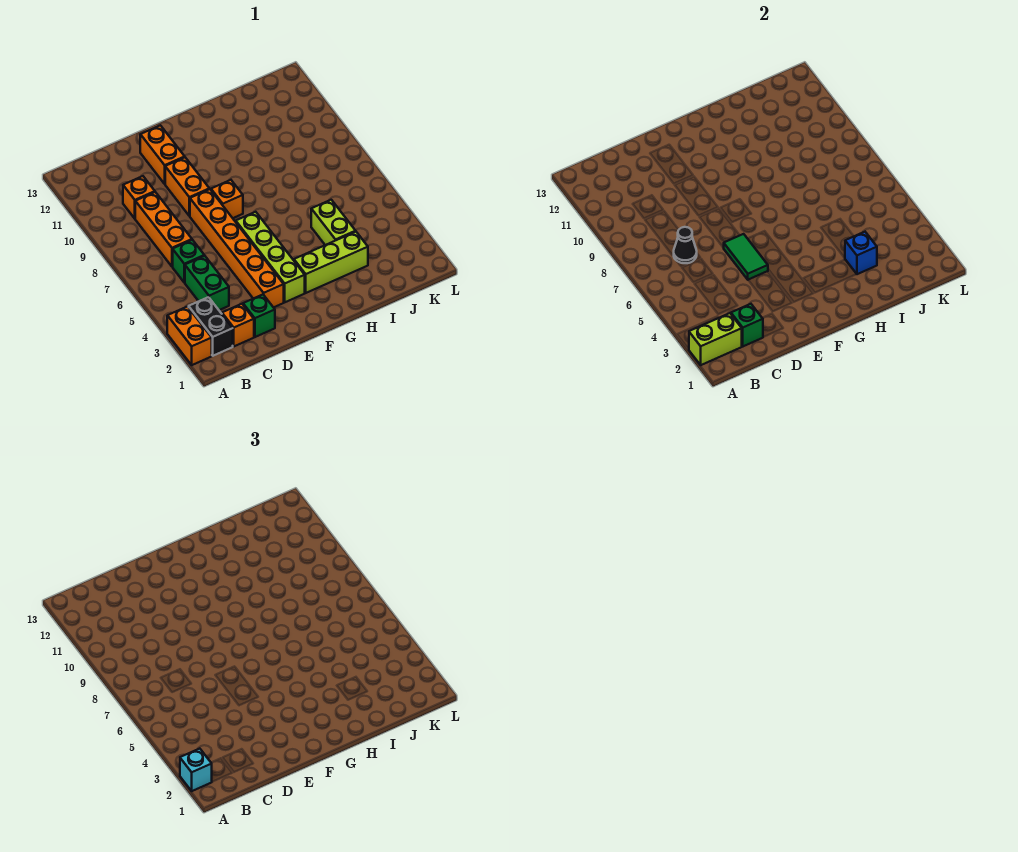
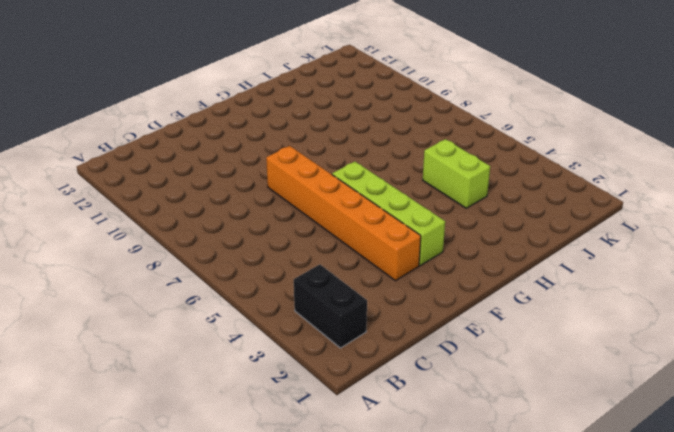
none -> orange 1x2 brick [167,307,212,365]
none -> orange 1x1 brick [222,304,254,346]
none -> green 1x2 brick [185,256,229,310]

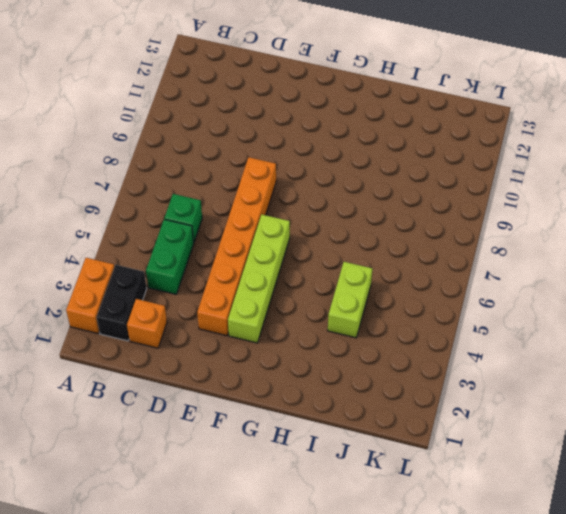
none -> orange 1x3 brick [135,192,192,267]
none -> orange 1x1 brick [123,176,155,218]
none -> green 1x1 brick [243,295,275,337]

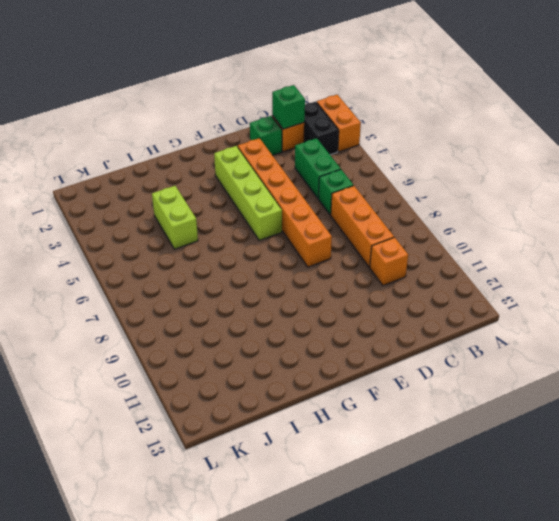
none -> orange 1x2 brick [165,158,209,216]
none -> orange 1x2 brick [140,125,185,184]
none -> orange 1x1 brick [211,180,243,218]

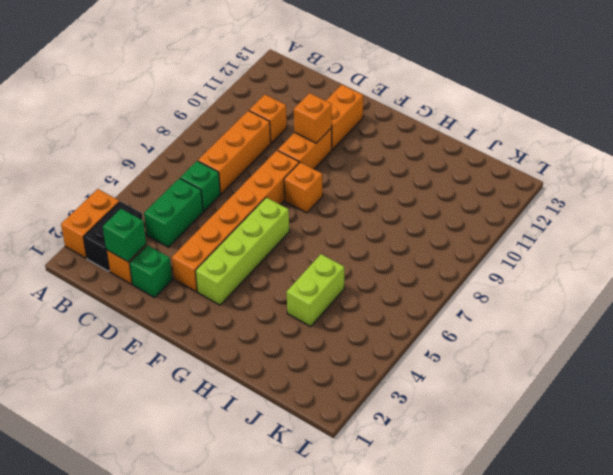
orange 1x1 brick [294,93,332,143] -> none
none -> lime 1x3 brick [294,232,368,293]
none -> lime 1x2 brick [689,313,742,365]
none -> black 1x1 cone [674,227,697,263]

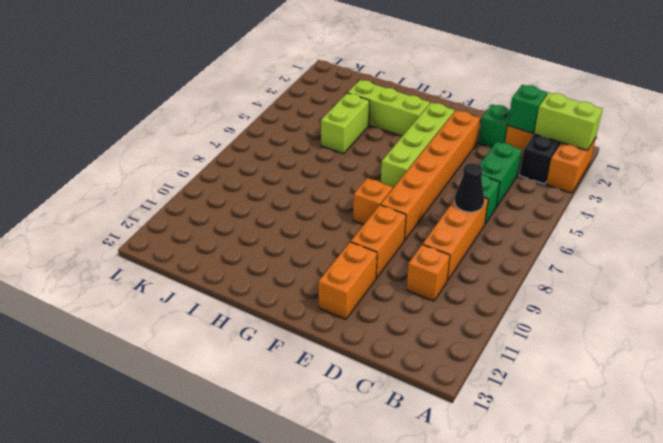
none -> green 1x2 tile [724,234,768,280]
none -> blue 1x1 brick [845,232,877,274]
none -> cyan 1x1 brick [180,749,212,791]

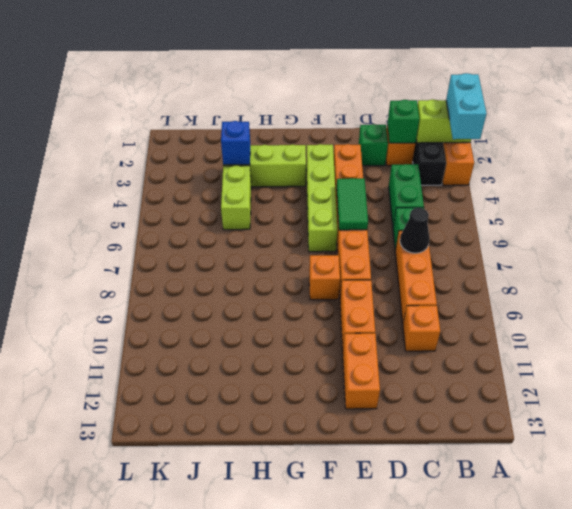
cyan 1x2 brick [446,73,487,139] -> cyan 1x1 brick [180,749,212,791]

